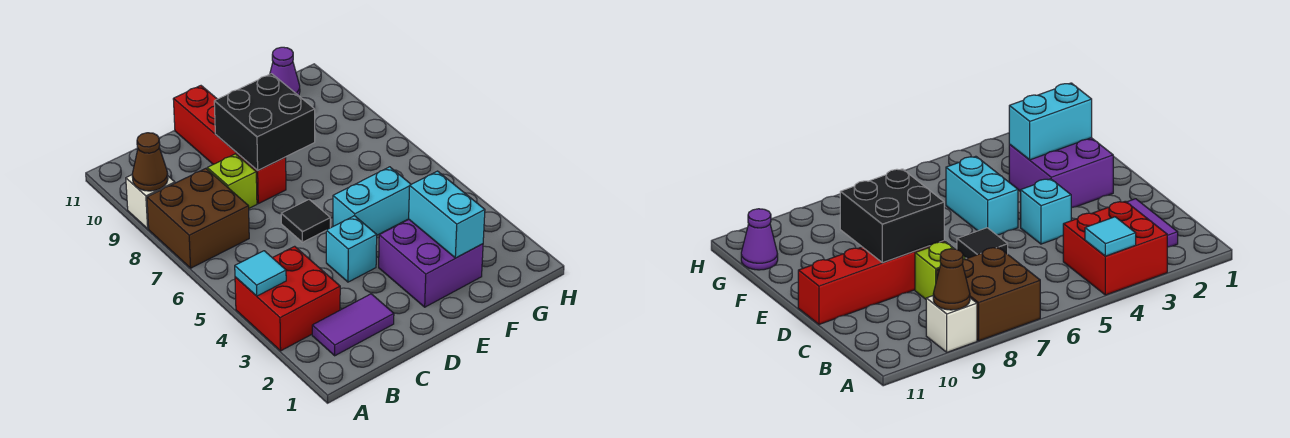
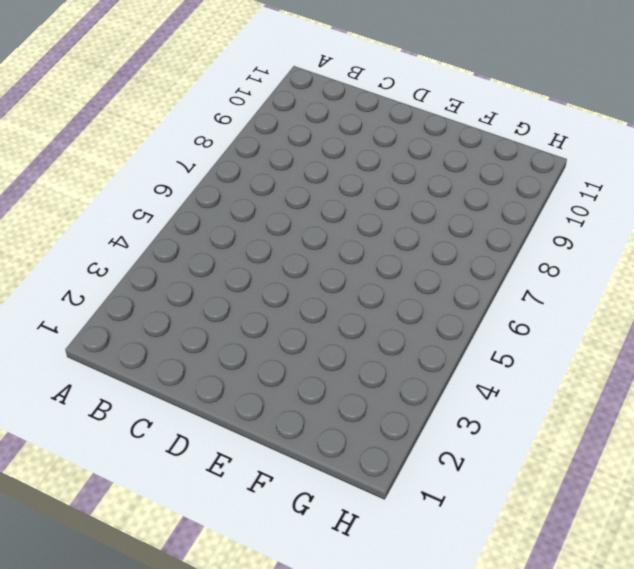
none -> red 2x2 brick [235,246,340,351]
none -> brown 2x2 brick [147,168,249,268]
none -> white 1x1 brick [126,175,175,229]

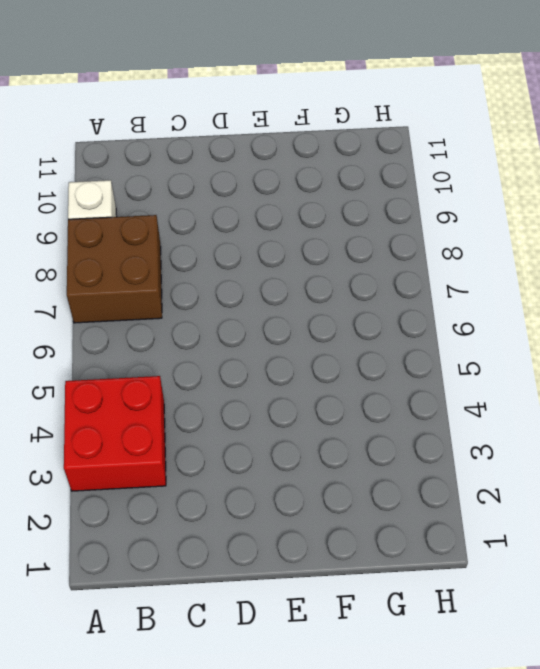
none -> purple 1x2 tile [312,294,394,356]
none -> lime 1x1 brick [207,154,257,208]
none -> cyan 1x1 brick [326,216,377,282]

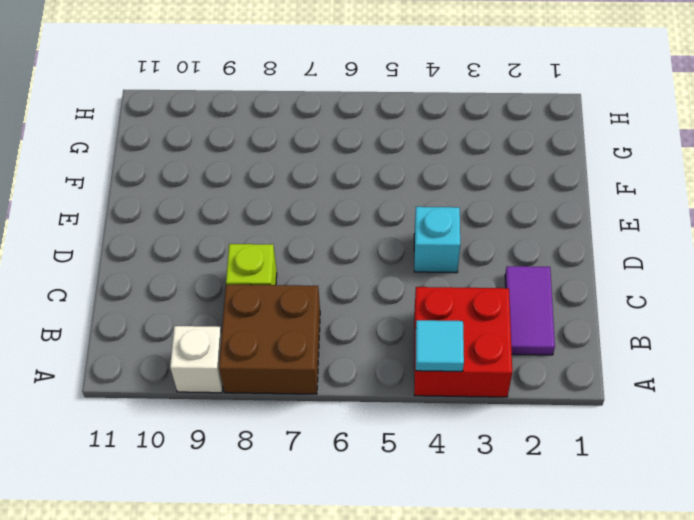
none -> black 1x1 tile [281,200,330,242]
none -> red 1x4 brick [173,86,286,204]
none -> purple 2x2 brick [379,219,483,307]

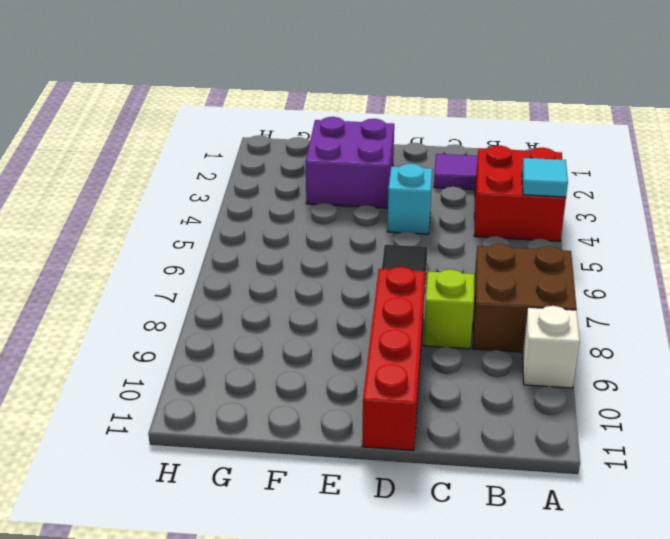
none -> cyan 1x2 brick [333,167,411,235]
none -> purple 1x1 cone [270,47,300,96]
none -> brown 1x1 cone [132,133,168,191]

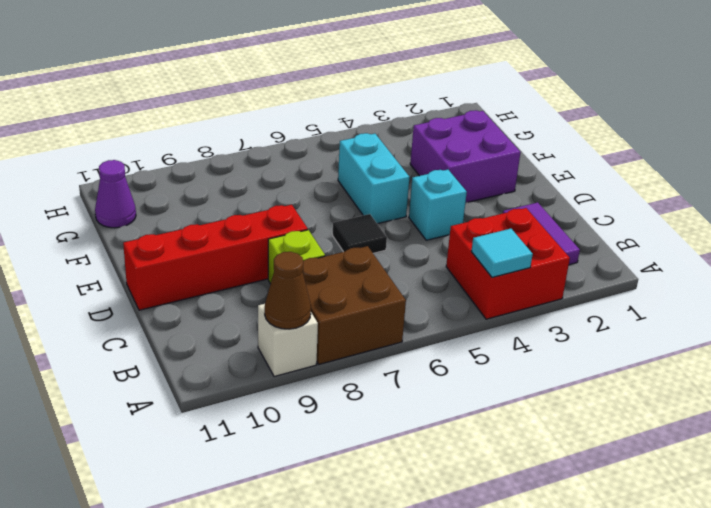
none -> black 2x2 brick [214,74,315,170]
none -> cyan 1x2 brick [409,171,485,258]

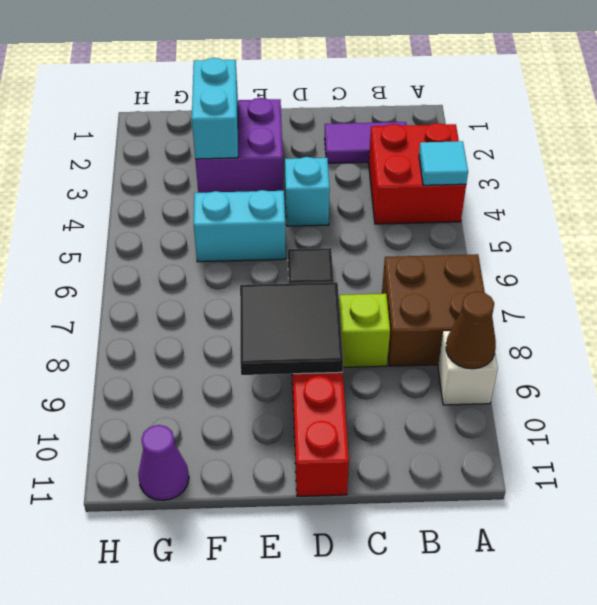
black 2x2 tile [240,282,343,375] -> black 2x2 brick [214,74,315,170]

